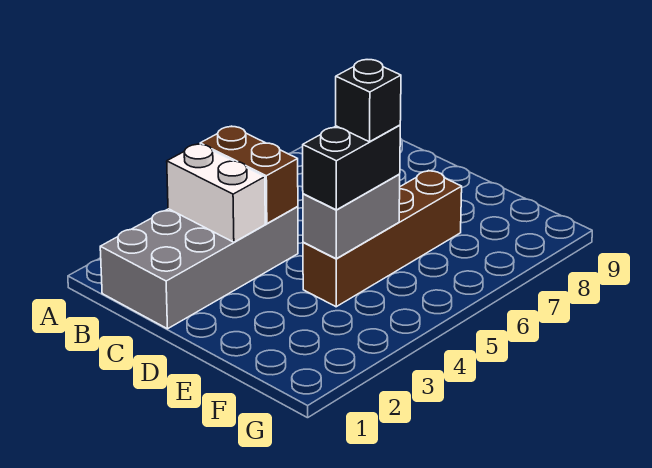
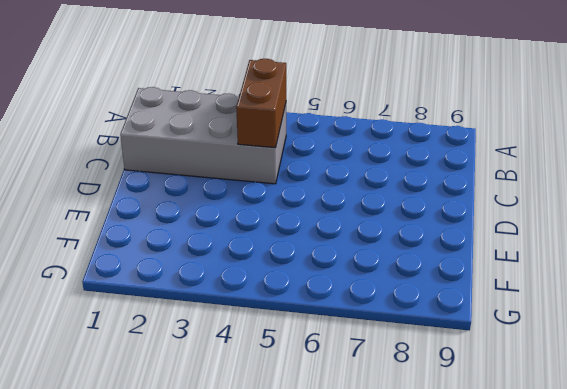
none -> brown 1x4 brick [303,170,462,307]
none -> white 1x2 brick [167,144,265,242]

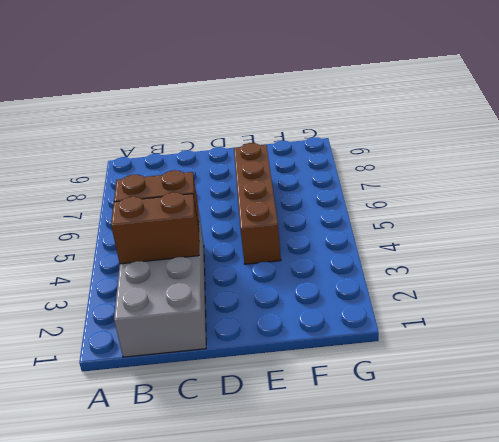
brown 1x2 brick [111,192,199,264] -> white 1x2 brick [167,144,265,242]
none -> grey 1x2 brick [303,174,400,259]
none -> black 1x2 brick [303,125,400,210]

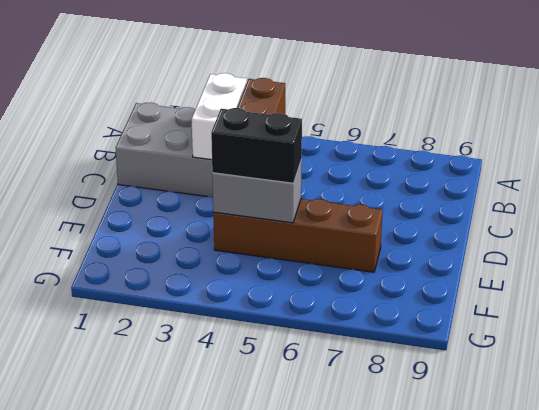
none -> black 1x1 brick [336,60,401,142]

